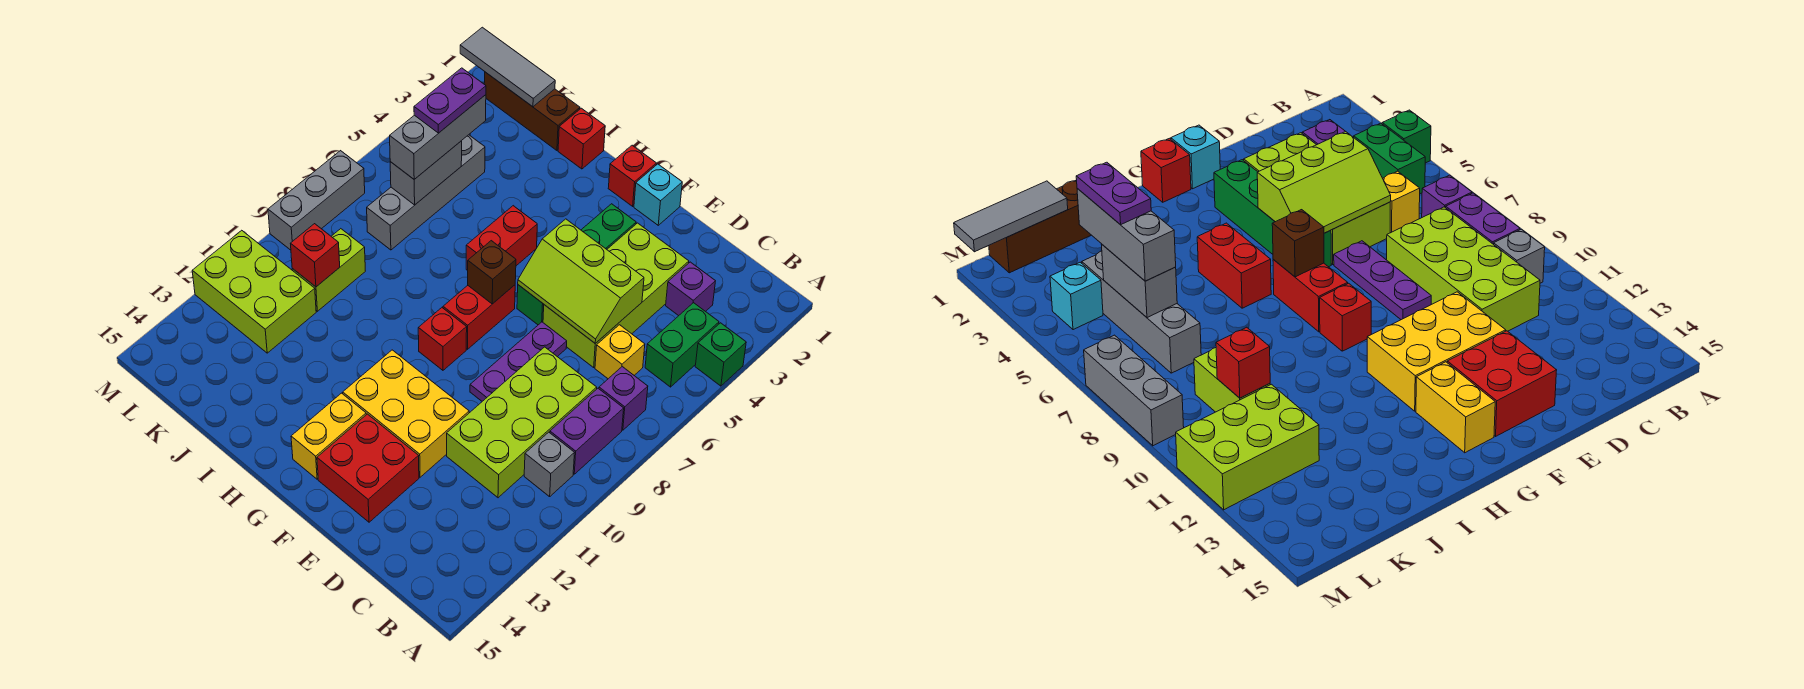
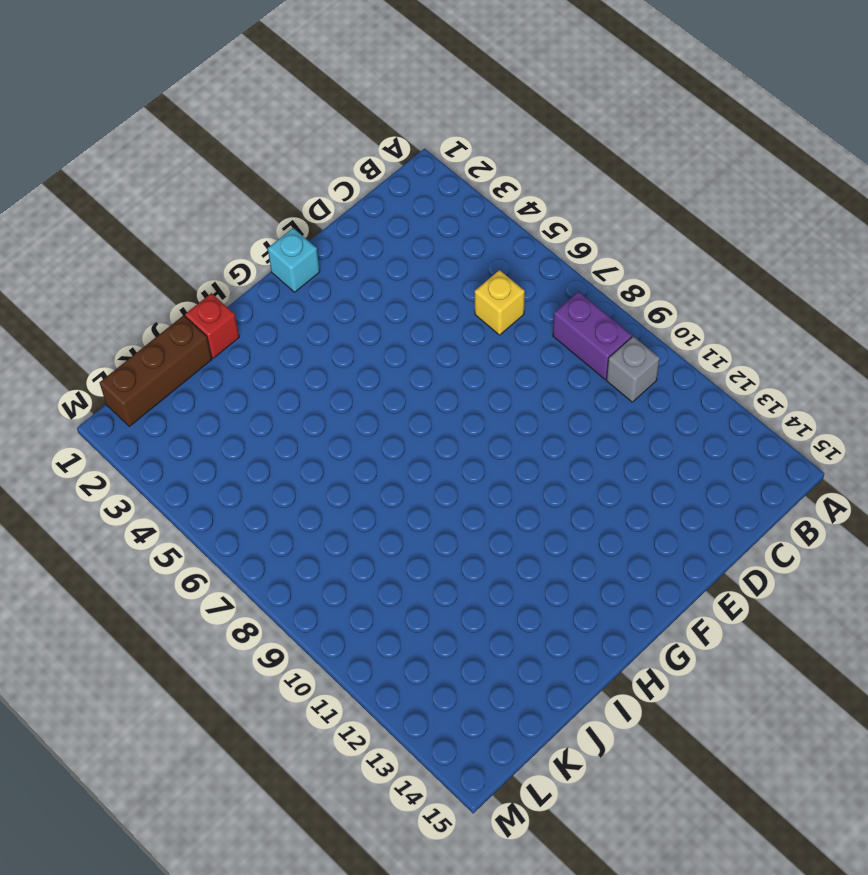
none -> green 1x1 brick [695,323,746,386]
none -> green 1x2 brick [645,303,719,387]
none -> purple 1x1 brick [599,367,648,430]
none -> purple 1x1 brick [666,262,715,316]

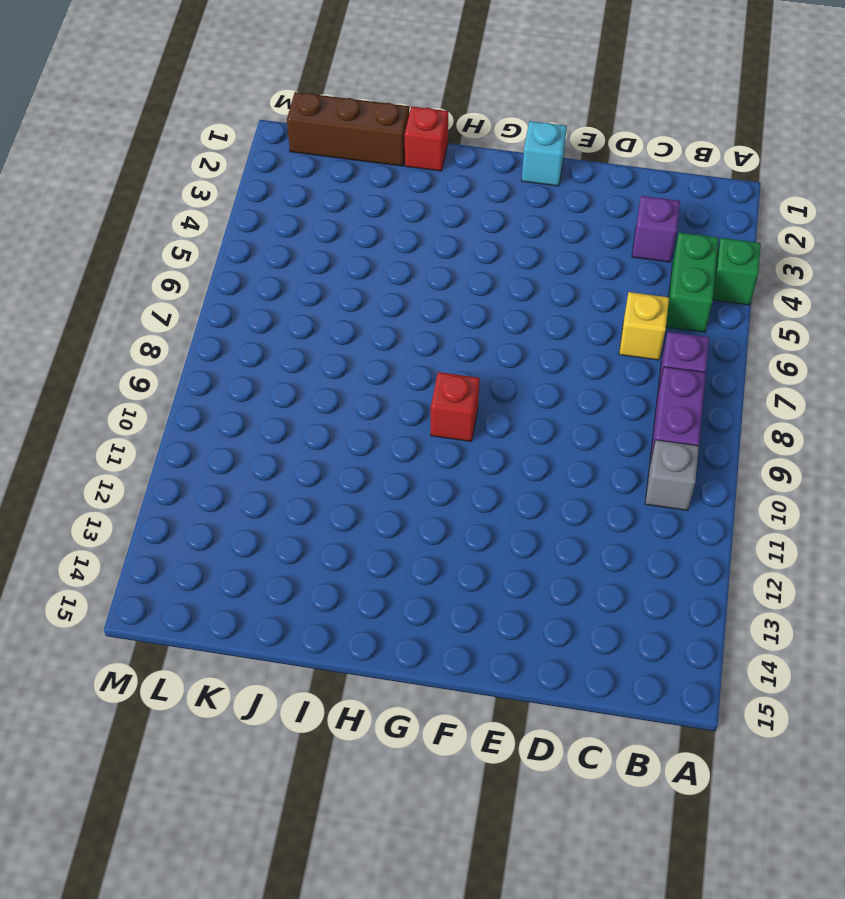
none -> lime 2x4 brick [447,347,597,498]
none -> lime 2x4 brick [543,223,689,367]
none -> purple 1x3 plate [470,322,567,401]
none -> yellow 2x3 brick [343,350,469,477]

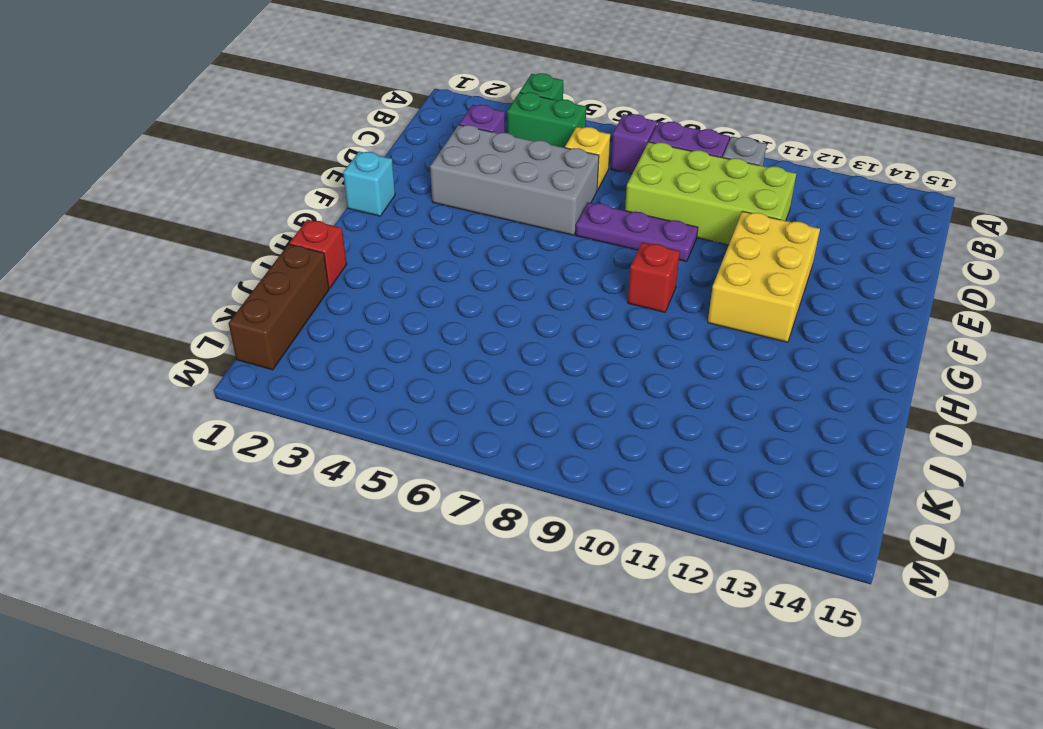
grey 2x4 brick [430,125,599,235] -> lime 2x4 brick [543,223,689,367]
none -> red 2x2 brick [317,414,419,522]
none -> green 1x4 brick [517,204,636,325]
none -> red 1x1 brick [608,145,656,206]
none -> red 1x2 brick [443,285,515,349]

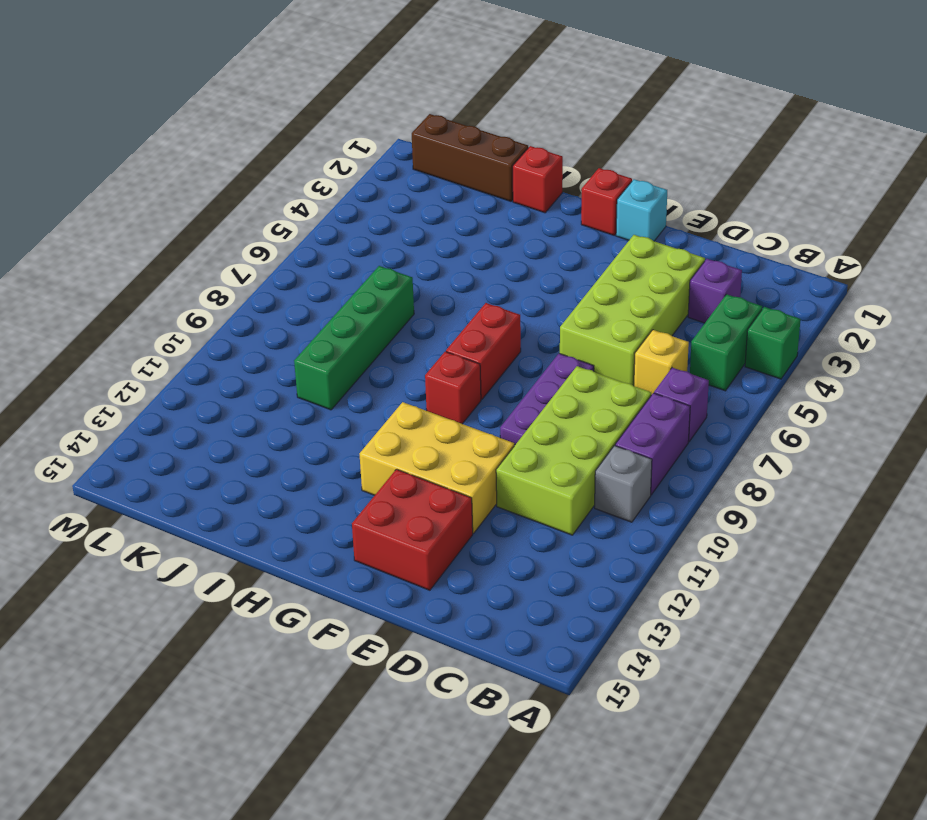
green 1x4 brick [294,266,414,410] -> green 1x4 brick moved to [517,204,636,325]
none -> yellow 1x2 brick [291,393,366,479]
none -> red 1x2 brick [466,206,537,271]
none -> grey 1x4 brick [367,135,485,250]
none -> lime 1x2 brick [292,229,365,311]

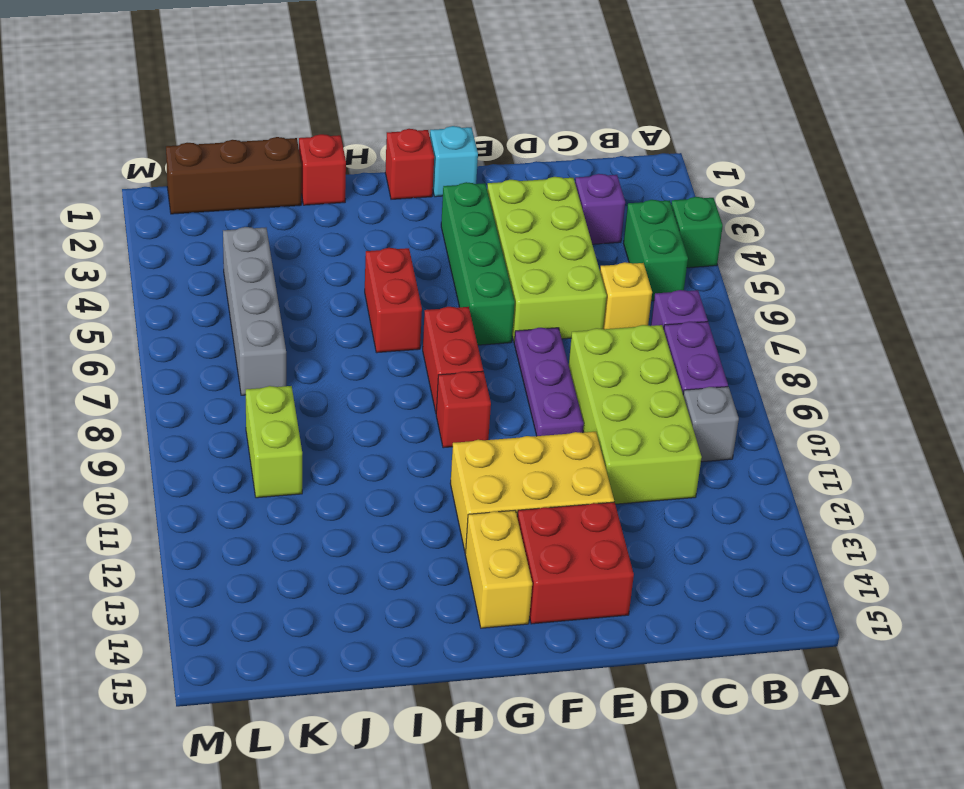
none -> lime 2x3 brick [192,230,316,353]
none -> cyan 1x1 brick [1050,262,1103,330]
none -> grey 1x3 brick [268,151,365,250]
none -> lime 2x3 slope [518,219,644,343]

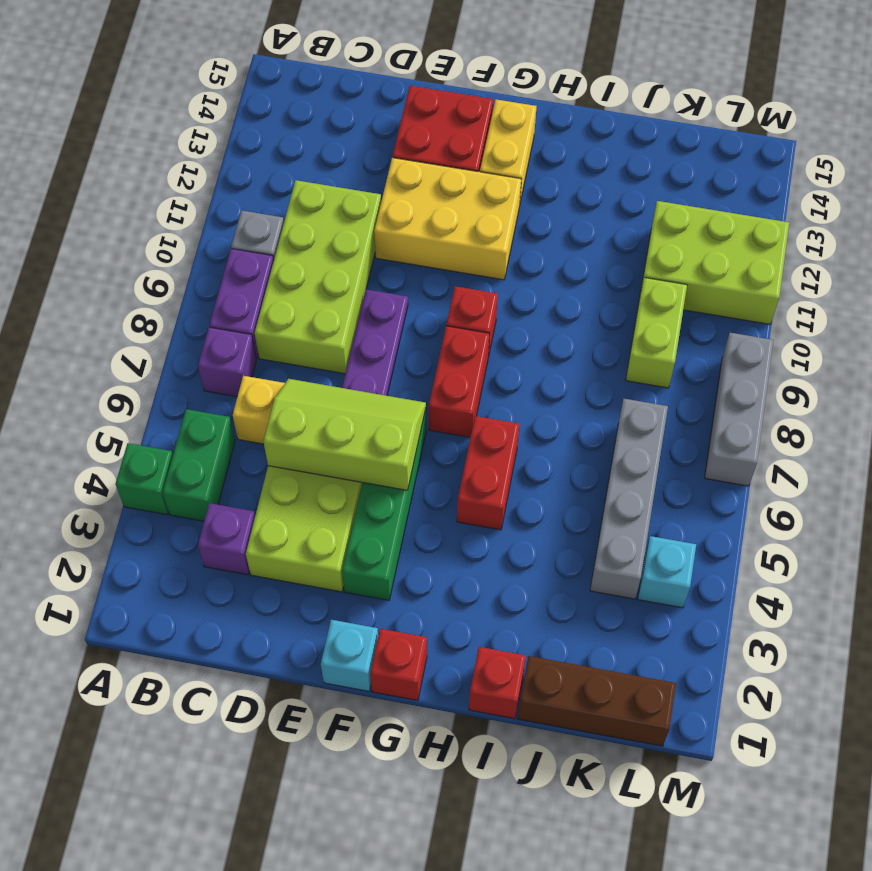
none -> brown 1x1 brick [468,241,516,304]
none -> grey 1x3 tile [460,27,555,107]
none -> grey 1x2 brick [390,141,462,205]
none -> red 1x1 brick [291,224,340,287]

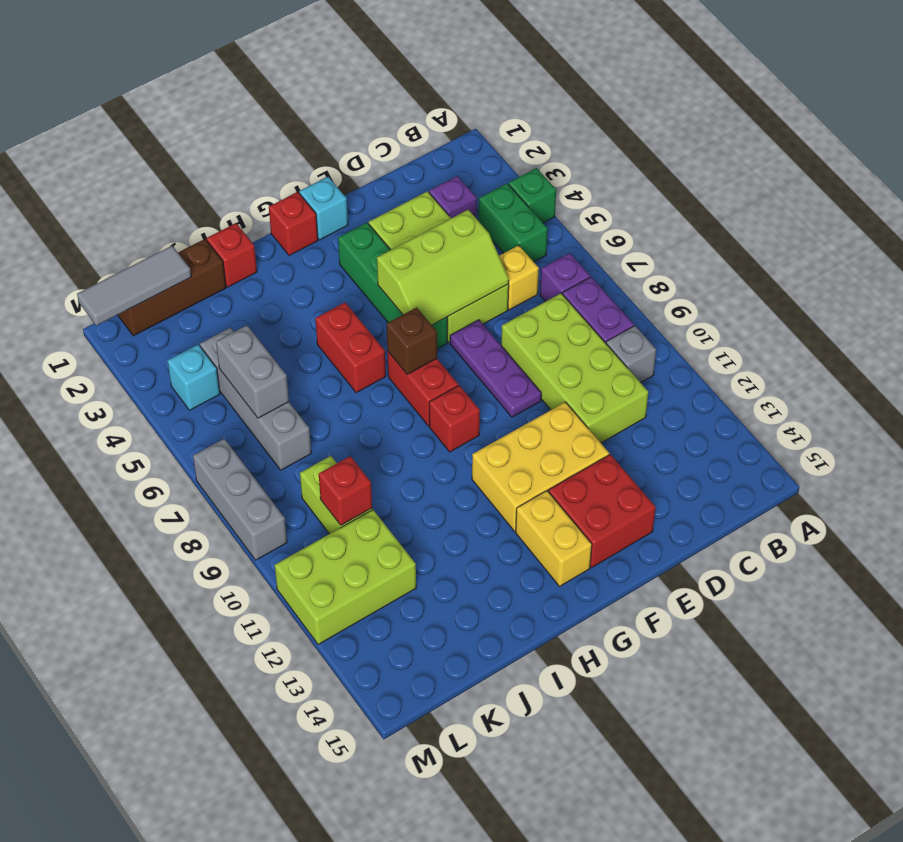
none -> grey 1x3 brick [390,95,486,179]
none -> purple 1x2 plate [414,68,486,133]

